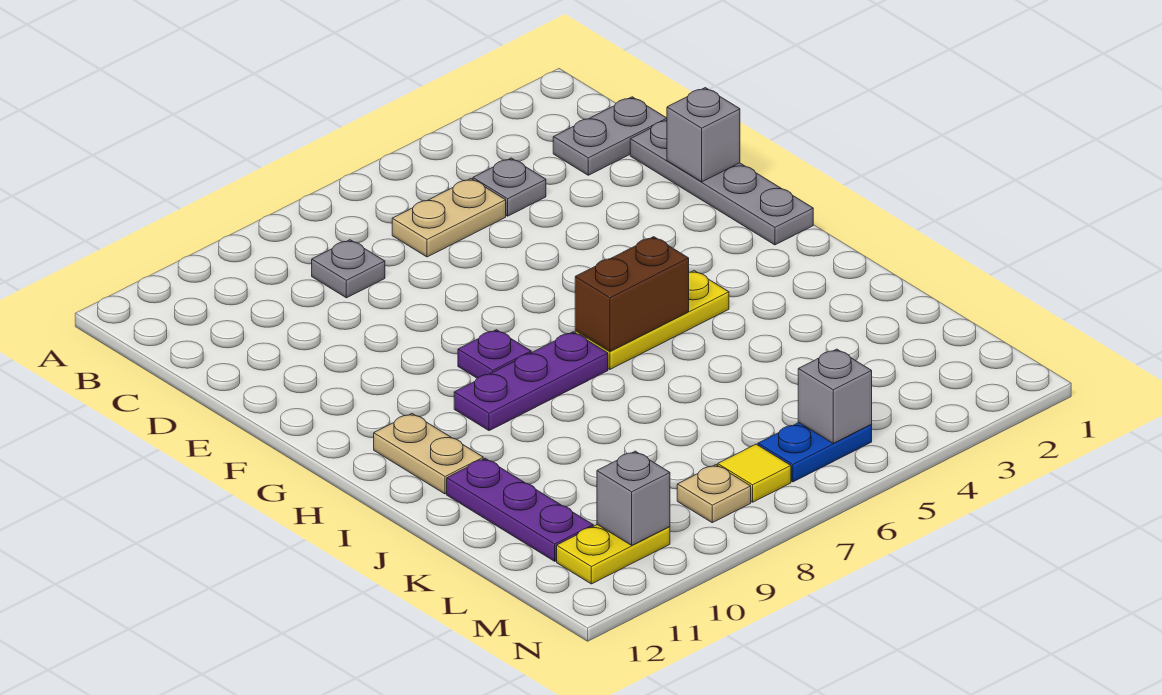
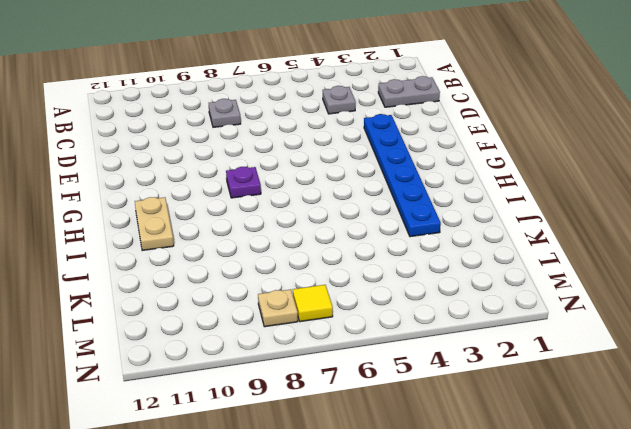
blue 1x6 plate [364,114,441,237] -> none
none -> tan 1x2 plate [392,179,506,257]
none -> grey 1x4 plate [630,120,813,245]
none -> yellow 1x3 plate [575,271,729,369]

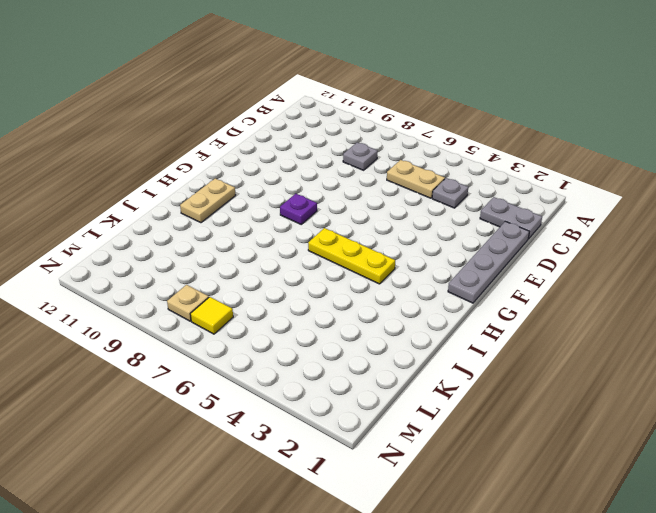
none -> purple 1x3 plate [454,332,608,431]
none -> purple 1x3 plate [447,458,593,561]
none -> blue 1x2 plate [758,422,872,482]

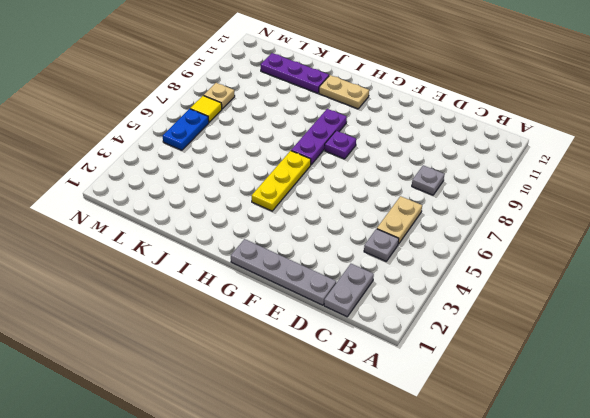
none -> yellow 1x2 plate [557,525,670,584]
none -> grey 1x1 brick [667,88,740,182]
none -> brown 1x2 brick [575,237,689,351]

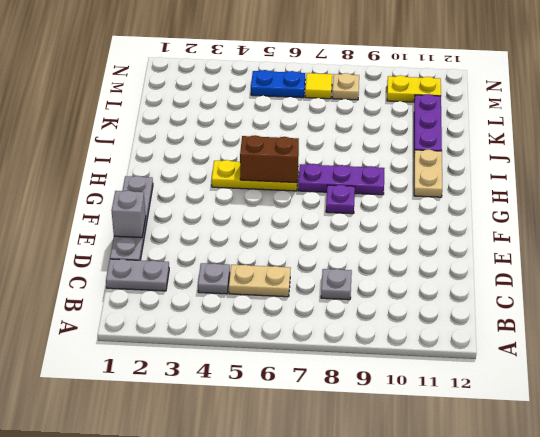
none -> grey 1x1 brick [798,349,872,443]
none -> grey 1x1 brick [597,451,670,545]

